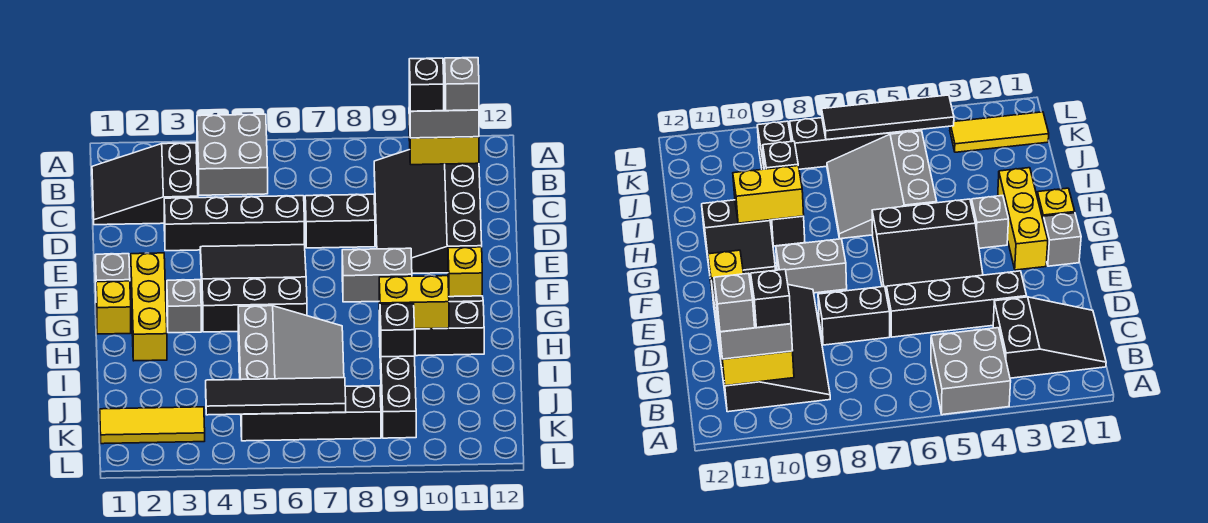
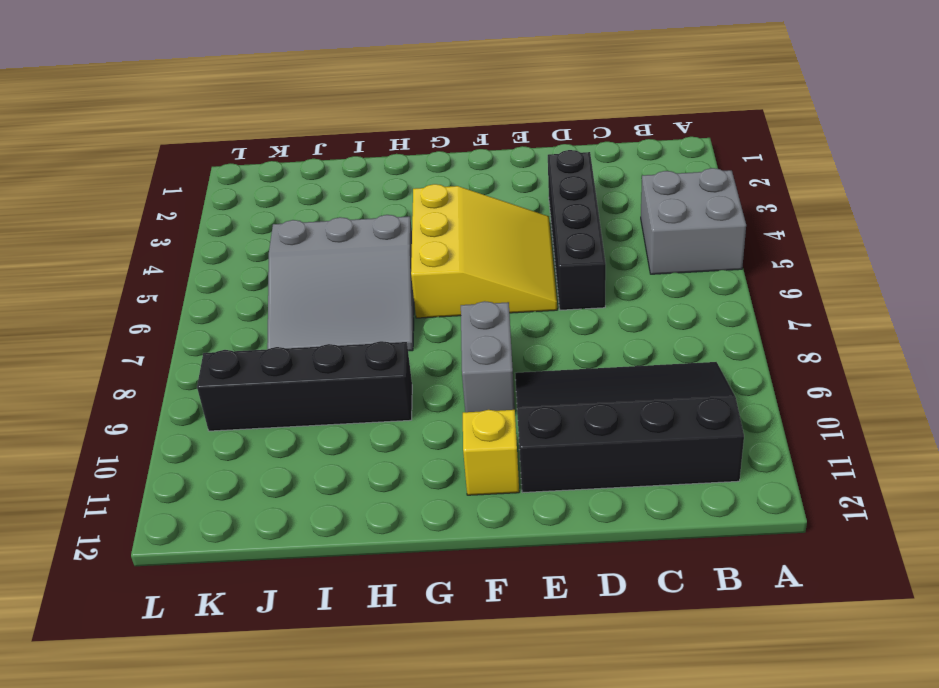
yellow 3x3 slope [411,184,557,318] -> black 3x3 slope [200,245,307,332]
none -> black 2x3 slope [92,143,198,225]
none -> black 1x2 brick [305,194,375,248]
none -> grey 1x1 brick [95,254,130,282]

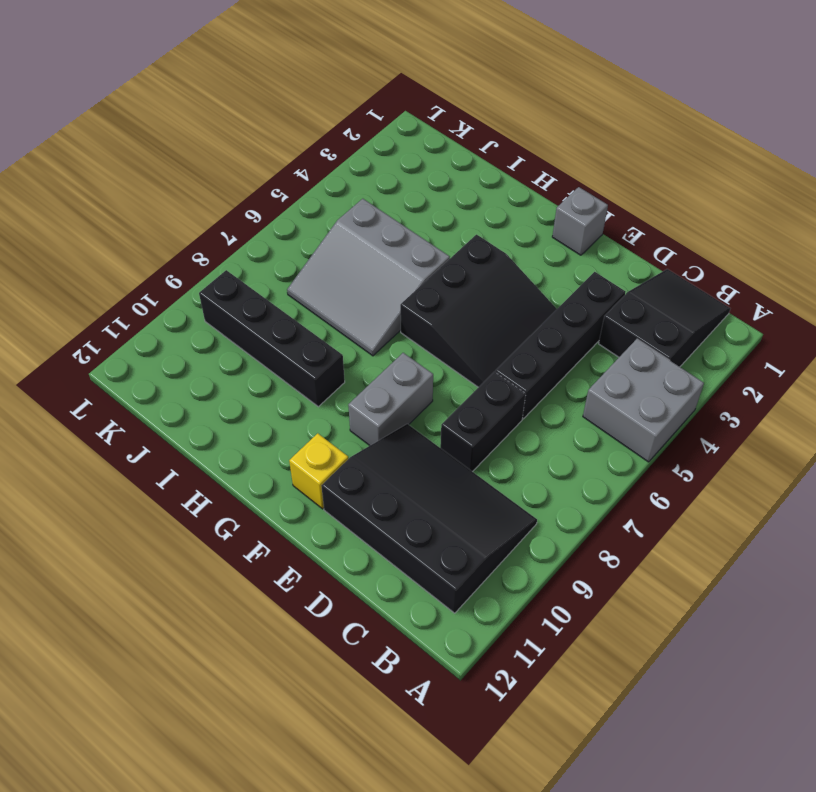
none -> yellow 1x3 brick [131,253,167,361]
none -> yellow 1x1 brick [96,281,131,334]
none -> grey 1x1 brick [167,280,201,333]

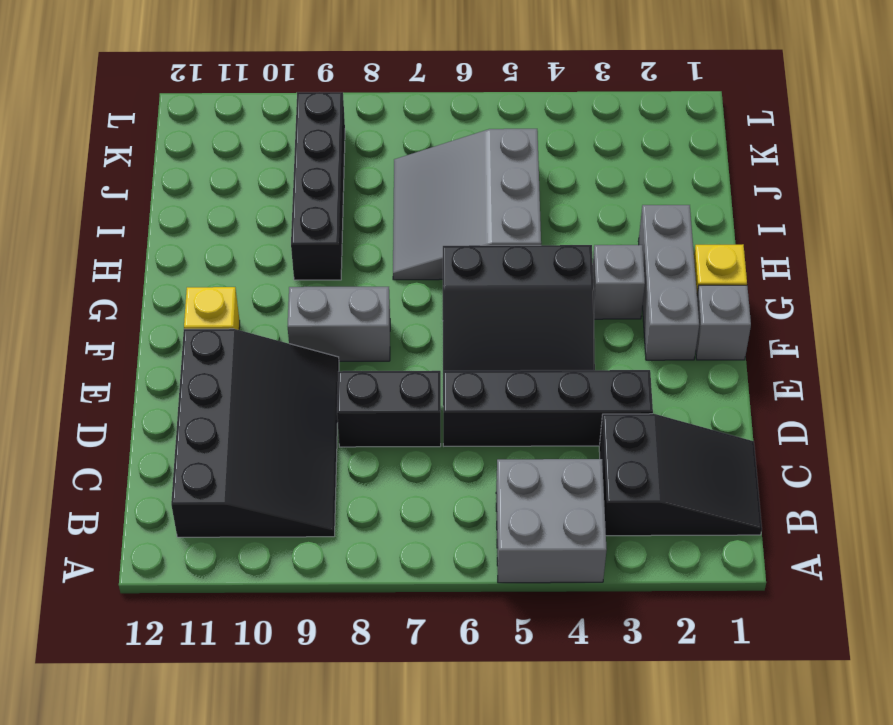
grey 1x3 brick [638,205,699,360] -> yellow 1x3 brick [131,253,167,361]
none -> black 2x2 slope [415,296,484,356]
none -> yellow 1x3 tile [100,407,205,444]
none -> black 1x4 brick [241,386,381,441]

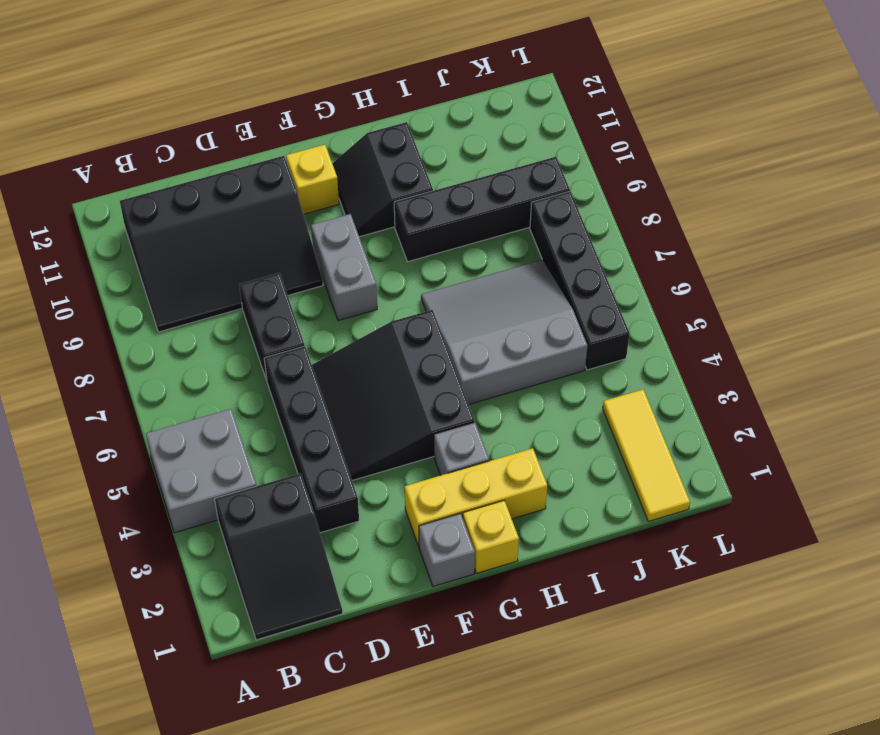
none -> yellow 1x2 brick [409,115,479,165]
none -> yellow 1x2 brick [379,276,449,329]
none -> black 1x1 brick [380,304,415,357]

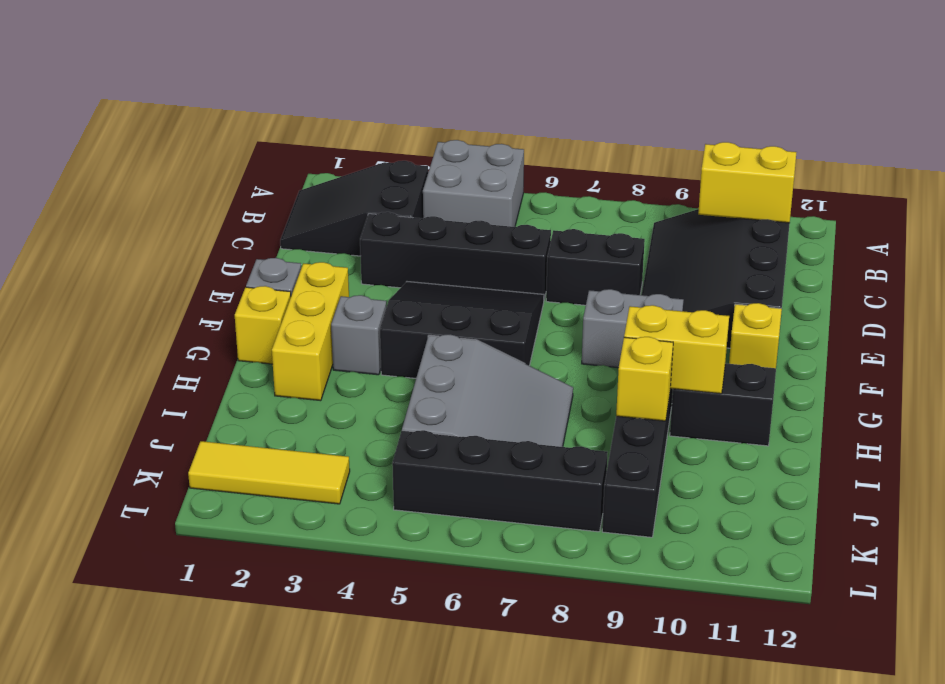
yellow 1x1 brick [616,337,673,421] -> black 1x1 brick [380,304,415,357]
none -> black 1x4 tile [206,378,346,415]
none -> grey 1x2 brick [409,85,479,138]
none -> black 1x1 brick [409,58,444,111]

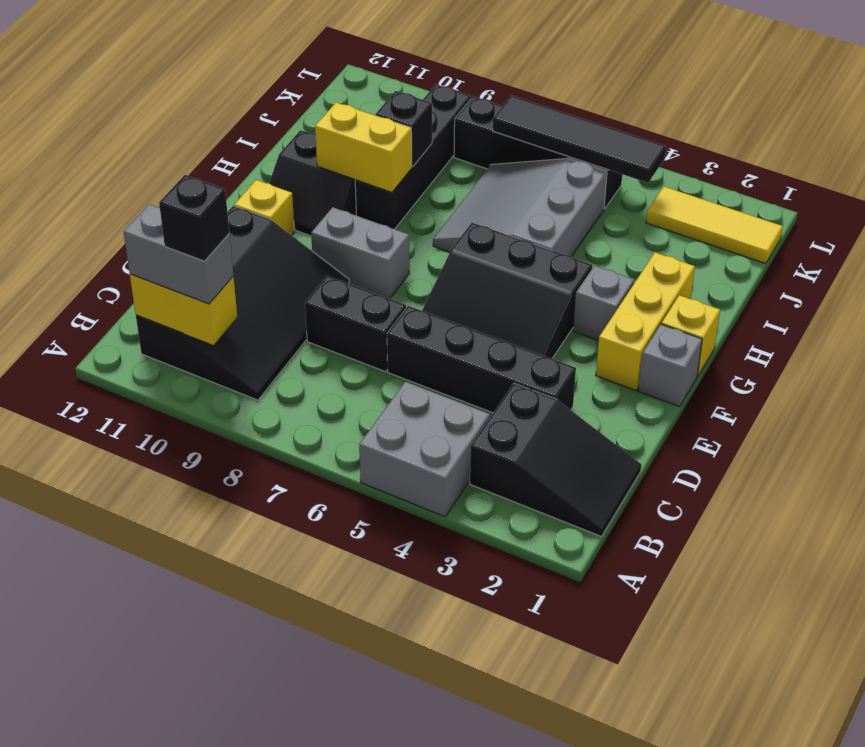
none -> grey 1x1 brick [445,58,479,111]

